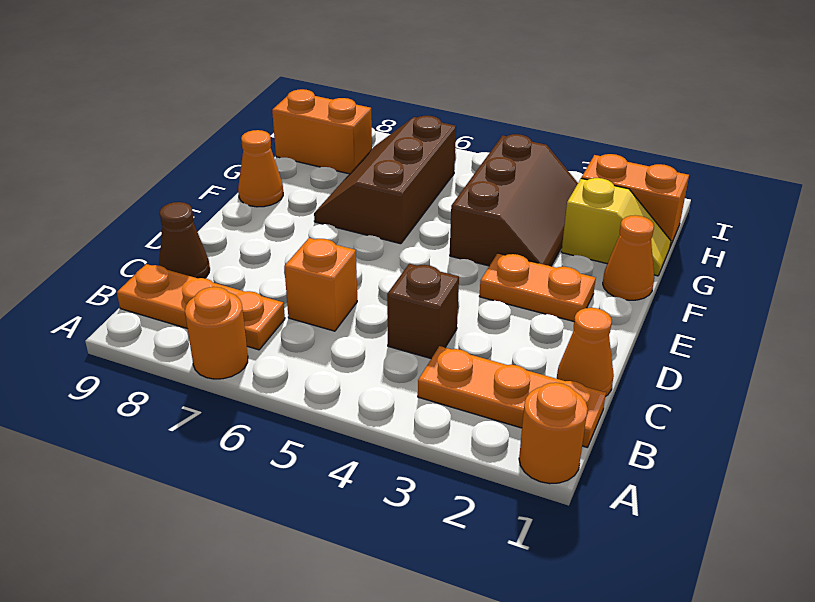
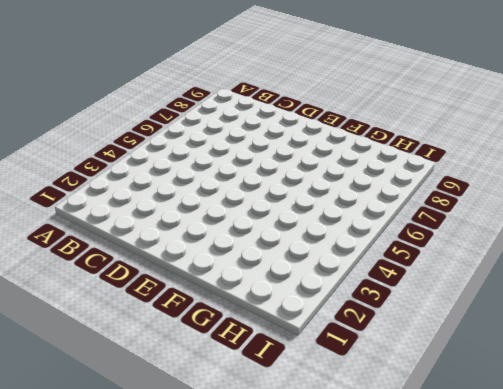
none -> orange 1x1 round brick [519,383,588,484]
none -> orange 1x1 round brick [185,287,248,379]
none -> orange 1x3 plate [418,346,606,447]

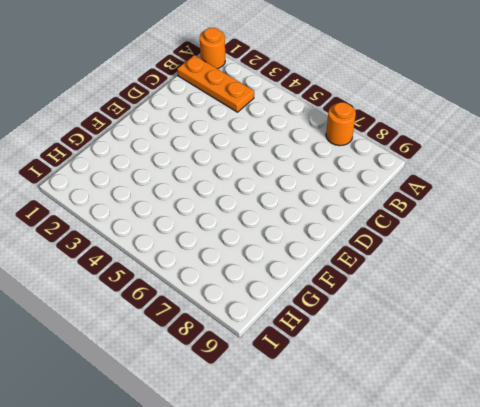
none -> orange 1x3 plate [117,264,285,350]
none -> orange 1x1 cone [557,308,614,397]
none -> brown 1x1 brick [387,264,459,359]

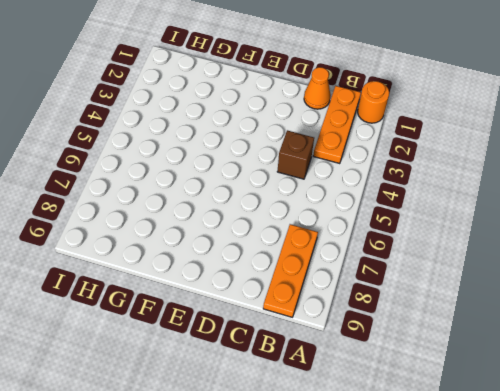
none -> orange 1x1 round brick [185,287,248,379]
none -> orange 1x1 brick [284,238,357,331]
none -> brown 1x1 cone [159,202,210,278]

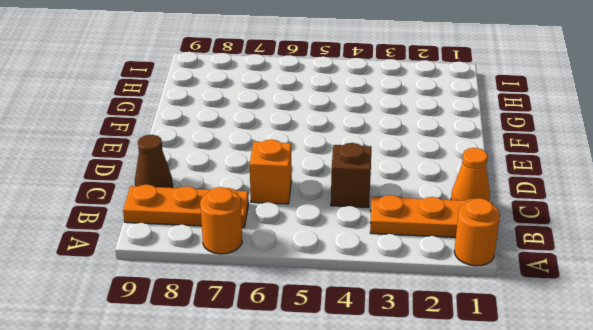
none -> orange 1x2 plate [479,253,596,321]
none -> orange 1x1 cone [603,215,654,300]
none -> brown 2x3 slope [450,134,578,266]

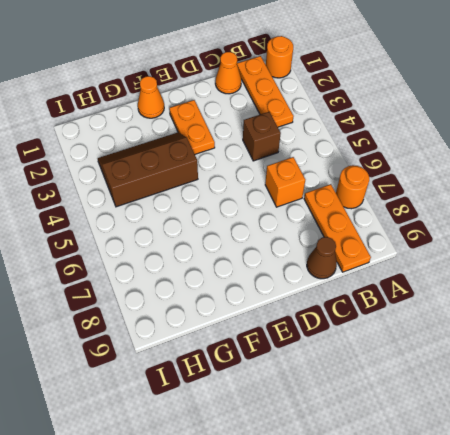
none -> brown 2x3 slope [314,116,456,244]
none -> orange 1x1 cone [238,130,283,207]
none -> yellow 1x2 slope [561,178,671,276]

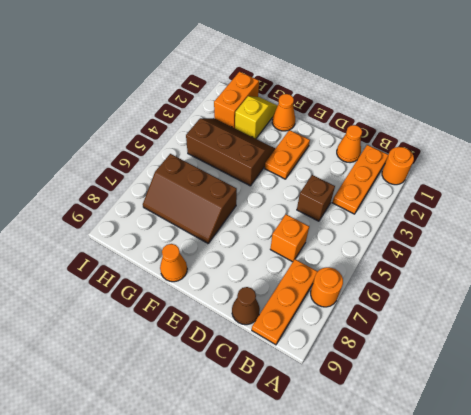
none -> orange 1x2 brick [272,89,372,174]

